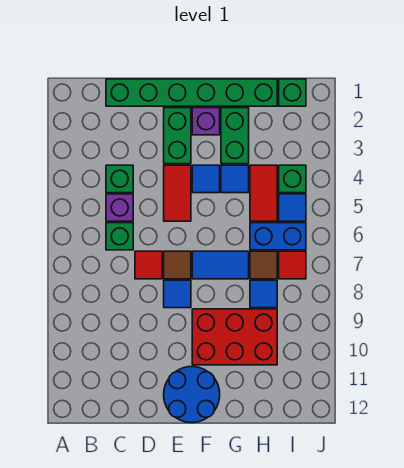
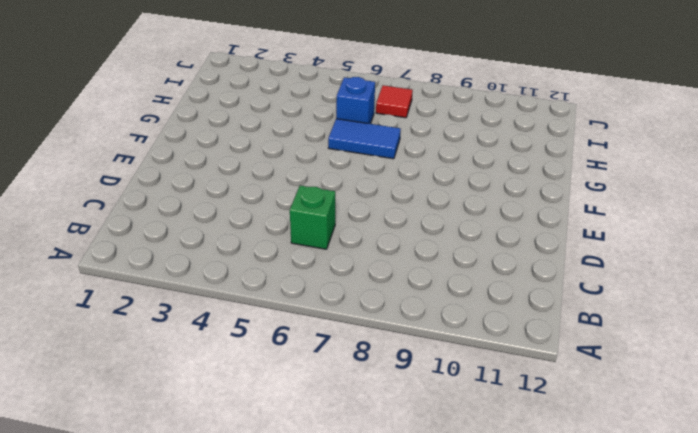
blue 1x2 tile [328,119,401,159] -> blue 1x2 tile turned to [192,251,249,279]
blue 1x1 brick [336,77,375,124] -> blue 1x2 brick [250,223,306,250]
none -> green 1x6 brick [106,79,277,106]
none -> green 1x1 brick [106,165,133,193]
none -> purple 1x1 brick [106,194,133,221]

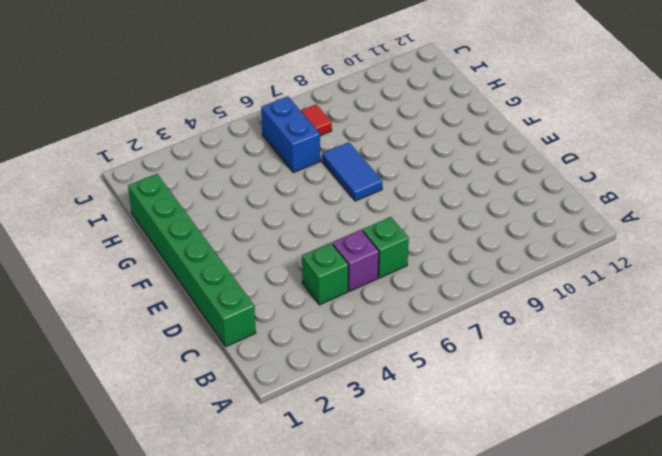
none -> red 1x1 tile [135,251,162,279]
none -> green 1x2 brick [164,108,191,164]
none -> red 1x2 tile [164,165,191,221]

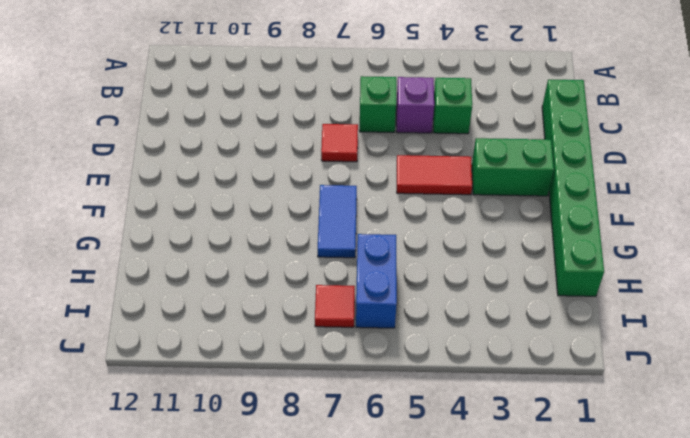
none -> brown 1x1 tile [164,251,191,279]
none -> blue 1x1 tile [164,280,191,308]
none -> blue 2x2 round brick [164,367,220,423]

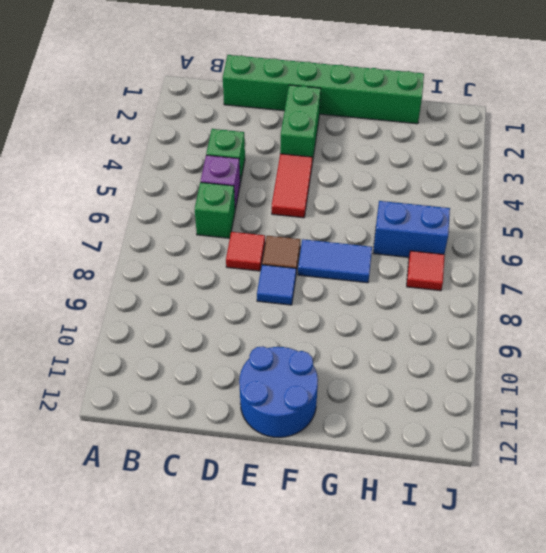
none -> purple 1x1 brick [192,108,220,135]
none -> blue 1x1 tile [192,165,220,193]
none -> red 2x3 brick [192,309,277,365]

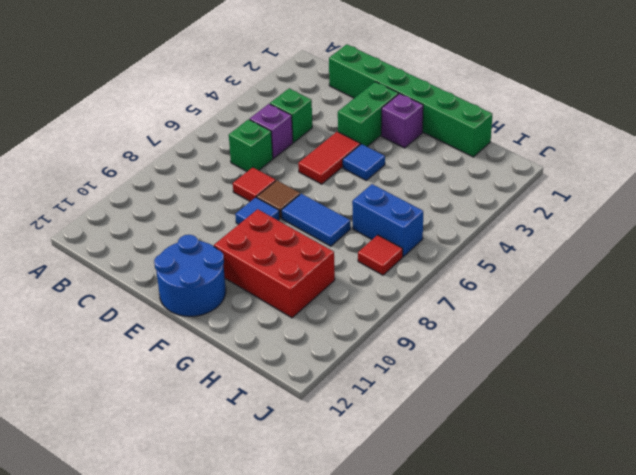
none -> green 1x2 brick [221,108,249,164]
none -> blue 1x1 tile [221,165,249,193]
none -> red 1x2 tile [250,165,277,221]

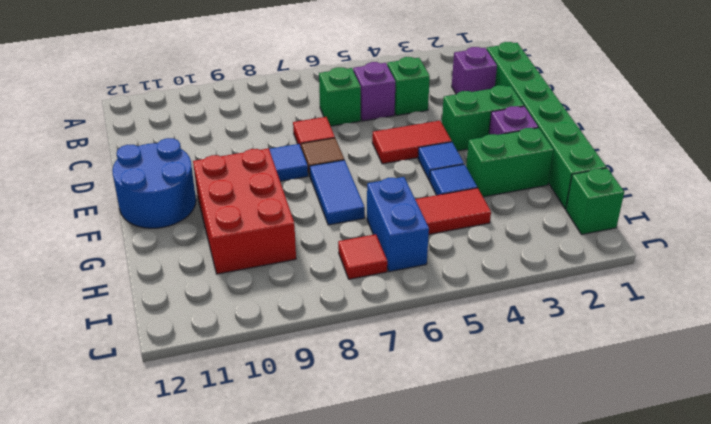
purple 1x1 brick [452,47,497,94] -> none
none -> brown 1x1 tile [250,251,277,279]
none -> blue 1x1 tile [250,280,277,308]
none -> green 1x1 brick [279,165,306,193]

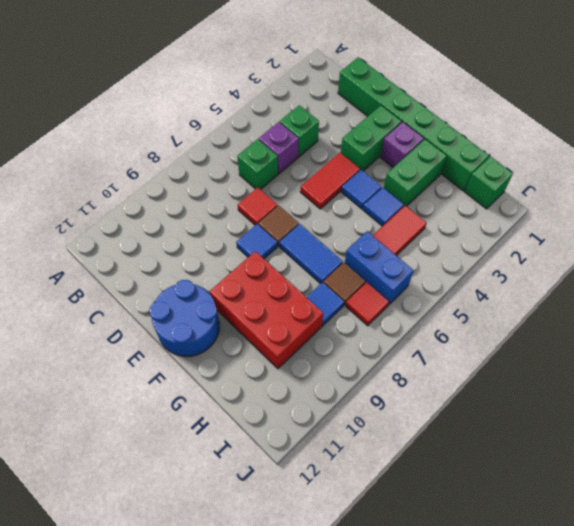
none -> green 1x1 brick [279,165,306,193]
none -> blue 1x1 tile [279,194,306,221]

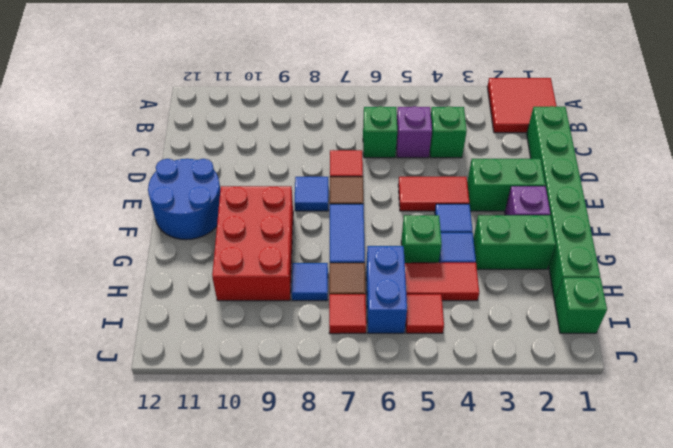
red 2x2 tile [487,78,557,133] -> none
green 1x1 brick [401,215,442,263] -> green 1x1 brick moved to [279,165,306,193]
red 1x1 tile [406,294,444,333] -> blue 1x1 tile [279,194,306,221]

